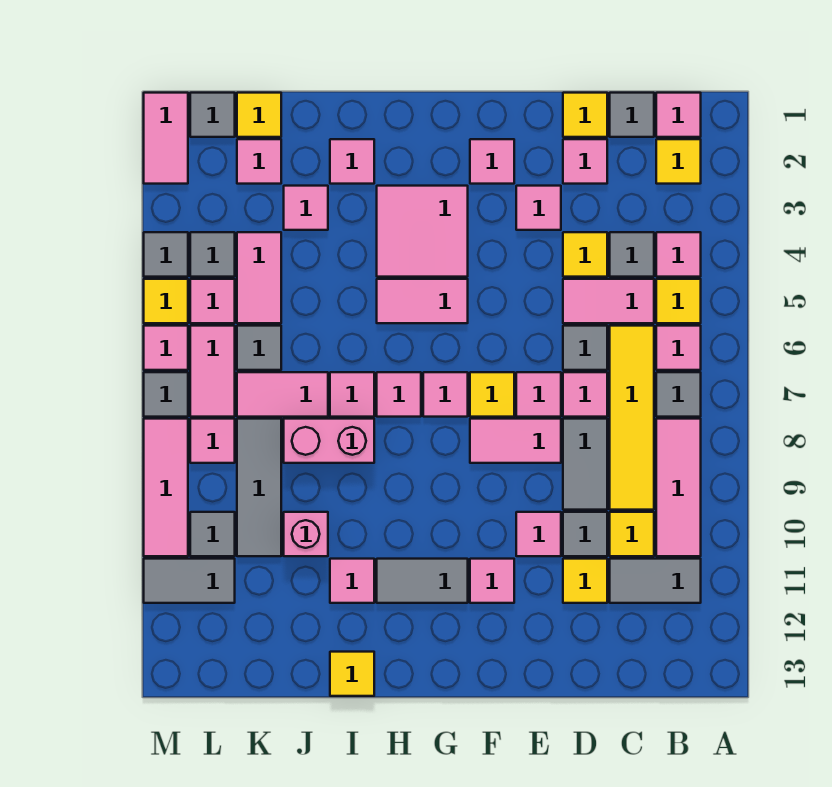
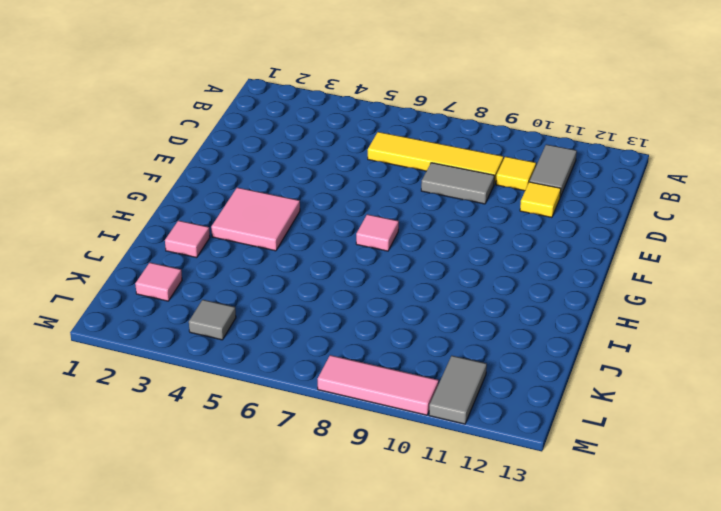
none -> pink 1x1 tile [656,93,701,137]
none -> yellow 1x1 tile [656,139,701,184]
none -> pink 1x1 tile [656,232,701,277]
none -> yellow 1x1 tile [656,279,701,323]

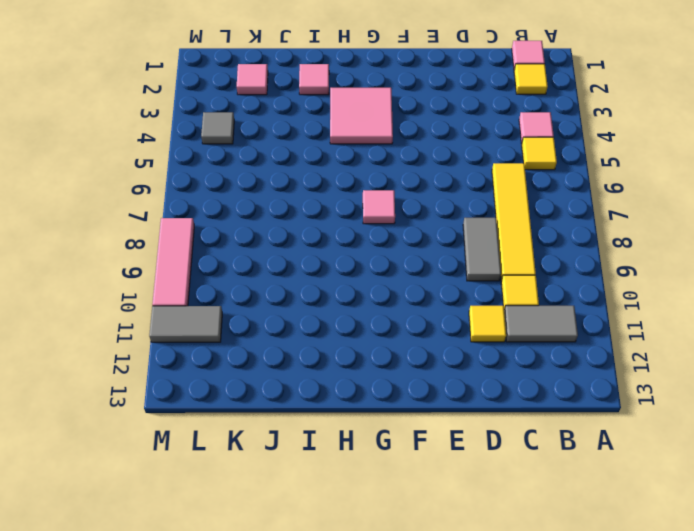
none -> pink 1x1 tile [656,326,701,370]
none -> grey 1x1 tile [656,372,701,417]
none -> pink 1x3 tile [656,419,701,556]
none -> grey 1x1 tile [610,93,654,137]

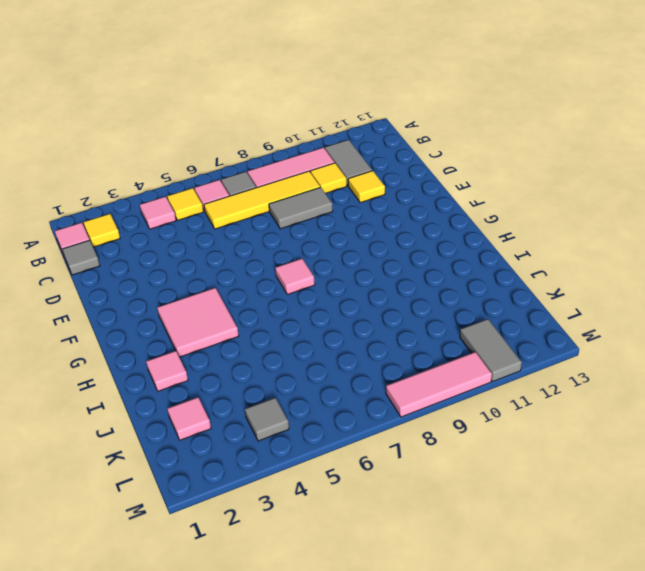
none -> grey 1x1 tile [610,232,654,277]
none -> pink 1x2 tile [563,279,654,323]
none -> yellow 1x1 tile [563,93,607,137]
none -> pink 1x1 tile [563,139,607,184]

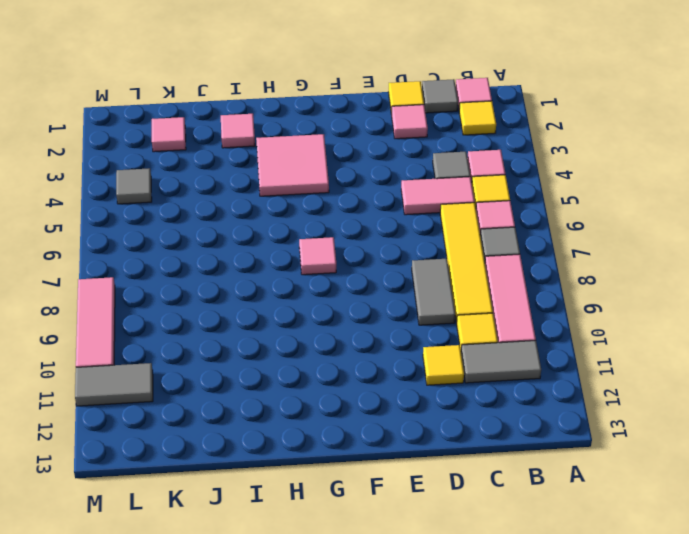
none -> yellow 1x1 tile [563,232,607,277]
none -> grey 1x1 tile [563,326,607,370]
none -> pink 1x1 tile [563,372,607,417]
none -> grey 1x1 tile [563,512,607,556]

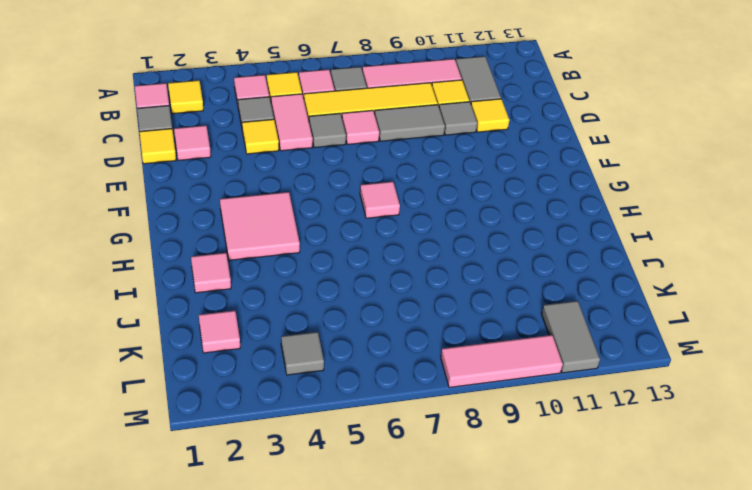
none -> pink 1x1 tile [516,186,561,230]
none -> pink 1x1 tile [516,372,561,417]
none -> pink 1x2 tile [470,419,561,463]
none -> pink 1x1 tile [516,512,561,556]

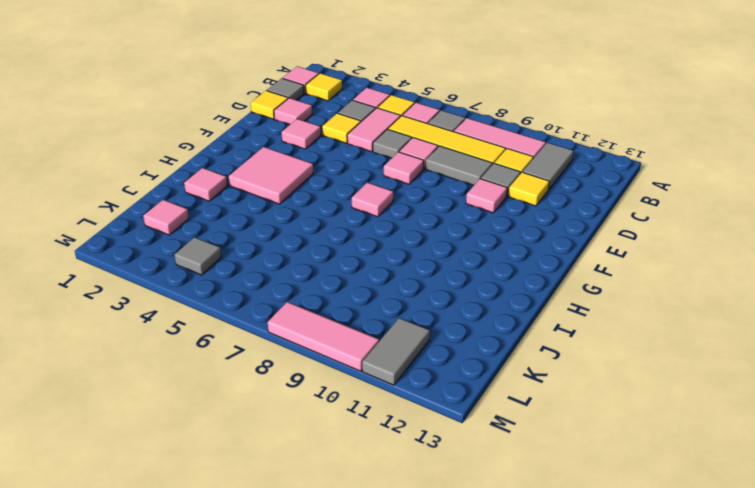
none -> pink 1x2 tile [470,419,561,463]
none -> pink 1x1 tile [470,139,514,184]
none -> yellow 1x1 tile [470,372,514,417]
none -> pink 1x1 tile [470,559,514,603]

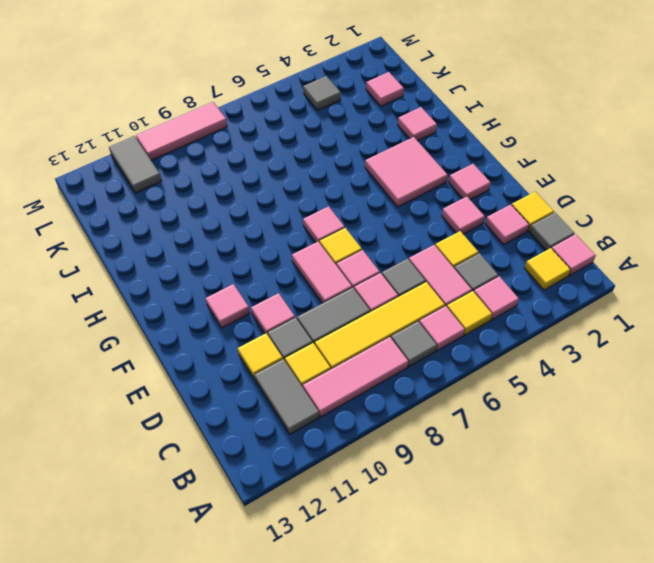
none -> pink 1x2 tile [377,279,468,323]
none -> grey 1x2 tile [377,559,468,603]
none -> pink 1x1 tile [377,372,421,417]
none -> pink 1x1 tile [330,372,374,417]

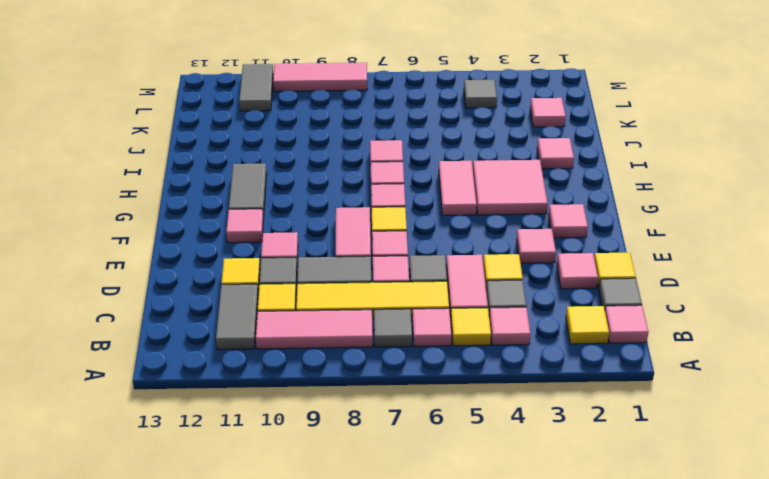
none -> pink 1x2 brick [284,419,374,463]
none -> pink 1x1 tile [330,559,374,603]
none -> yellow 1x1 tile [330,652,374,696]
none -> pink 1x1 tile [284,186,328,230]

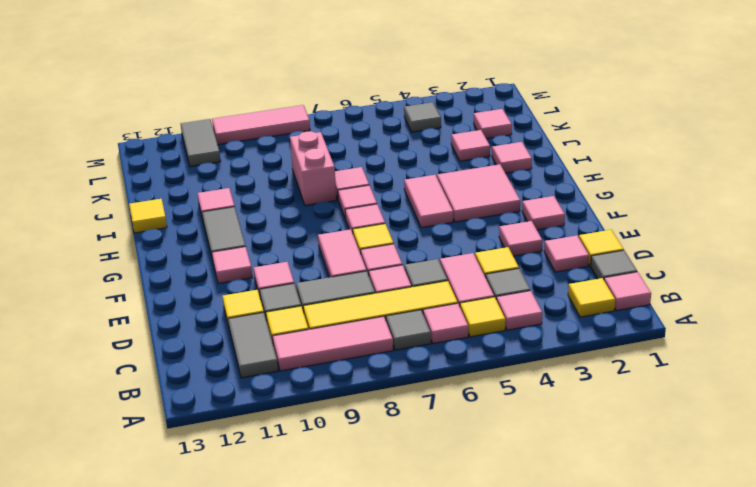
none -> pink 1x2 tile [237,372,328,417]
none -> pink 1x1 brick [284,512,328,556]
none -> yellow 1x1 tile [237,93,281,137]
none -> pink 1x2 tile [237,232,281,323]

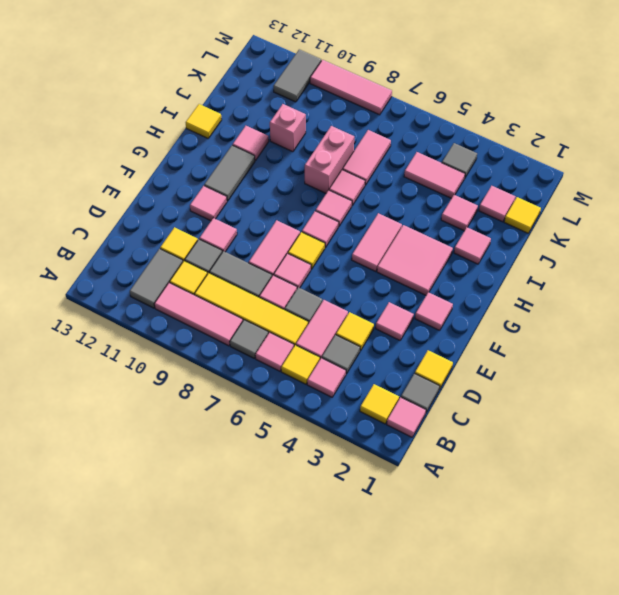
none -> pink 1x1 tile [563,139,607,184]
none -> grey 1x1 tile [237,326,281,370]
none -> grey 1x3 tile [237,419,281,556]
none -> grey 1x1 tile [190,93,235,137]

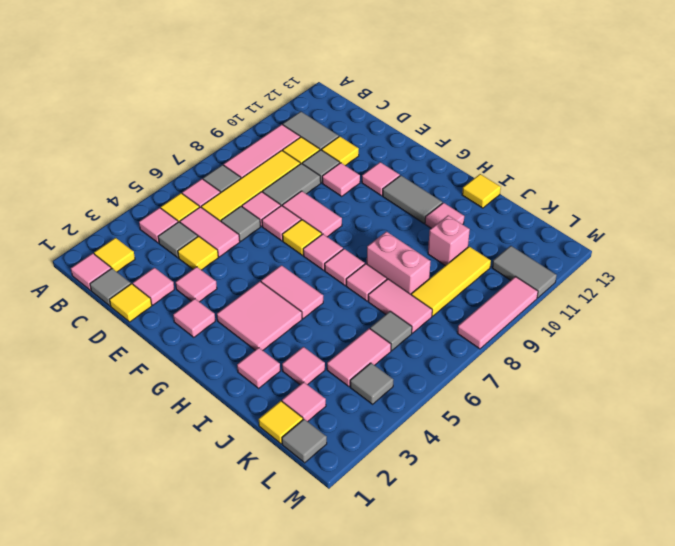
yellow 1x3 tile [411,246,491,316] -> grey 1x3 tile [237,419,281,556]
none -> pink 1x1 tile [190,279,235,323]
none -> pink 1x2 tile [190,326,235,417]
none -> pink 1x1 tile [190,419,235,463]
none -> grey 1x1 tile [190,512,235,556]

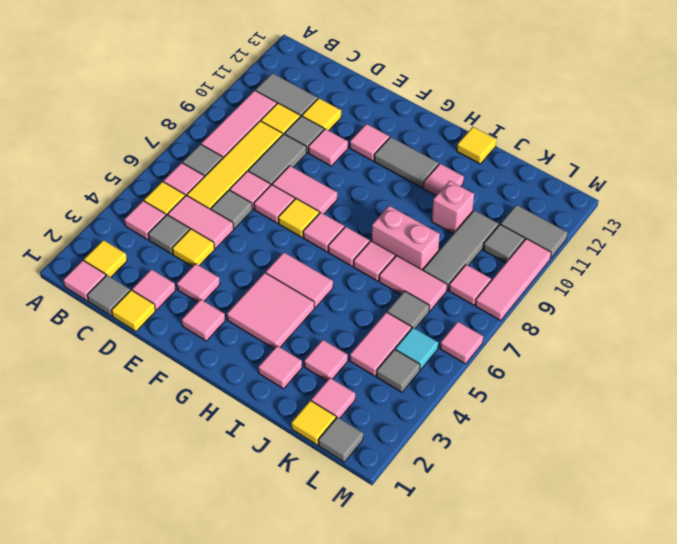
cyan 1x1 tile [395,328,438,370] -> pink 1x1 tile [190,279,235,323]
none -> pink 1x2 tile [190,326,235,417]
none -> pink 1x2 tile [144,93,188,184]
none -> grey 1x1 tile [144,232,188,277]
none -> yellow 1x1 tile [144,279,188,323]

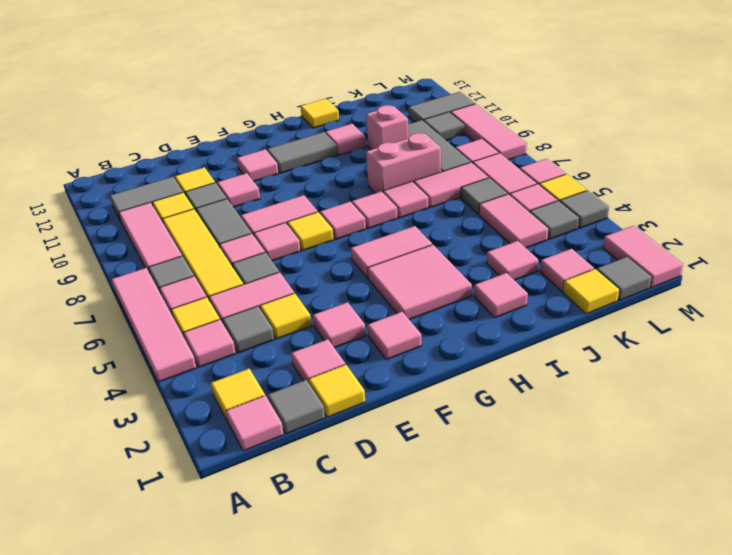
pink 1x4 tile [111,268,196,382] -> none
none -> grey 1x1 tile [144,372,188,417]

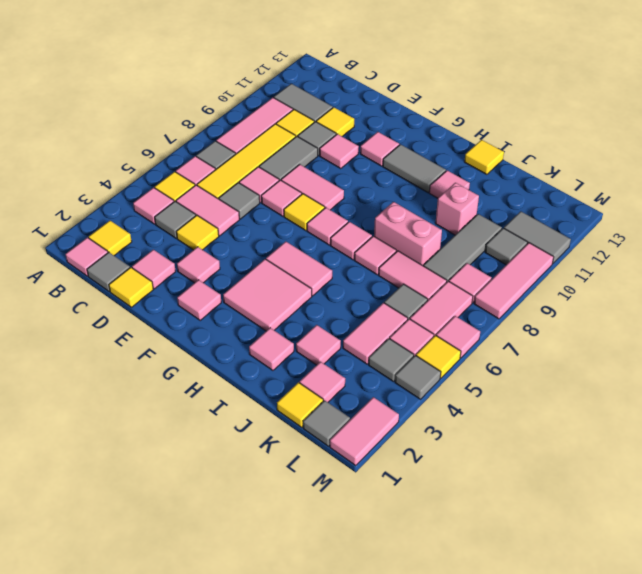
none -> grey 1x1 tile [144,372,188,417]

